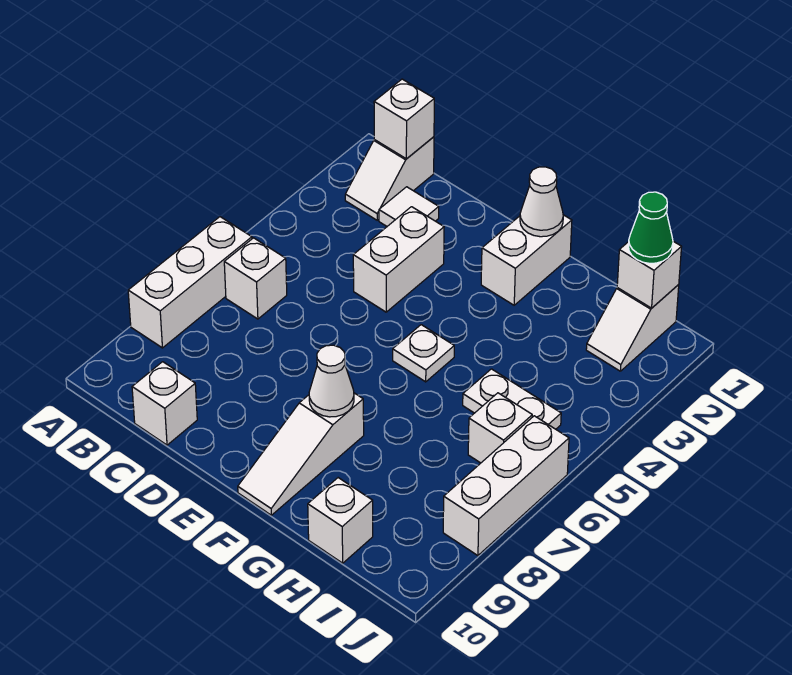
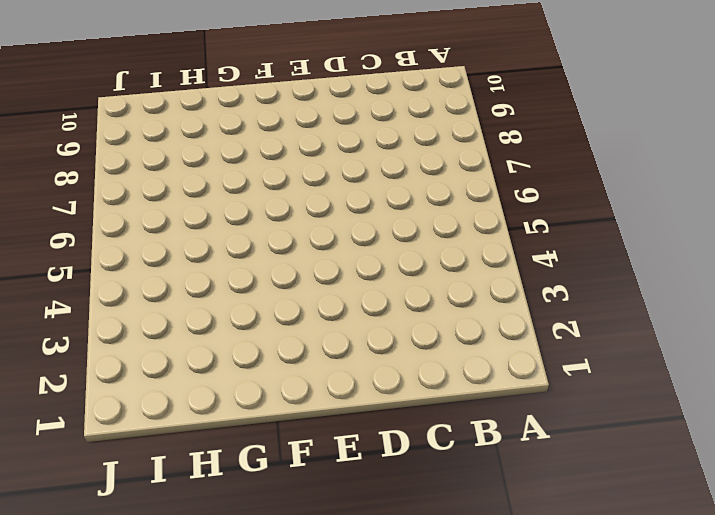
none -> white 1x3 brick [128,217,252,348]
none -> white 1x2 slope [345,137,434,220]
none -> white 1x1 brick [224,238,287,319]

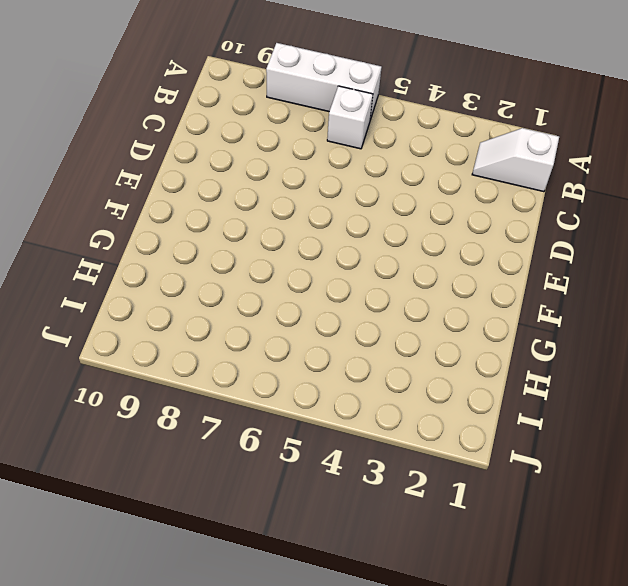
none -> white 1x1 tile [379,187,439,226]
none -> white 1x1 brick [132,362,197,445]
none -> white 1x2 brick [353,207,444,312]

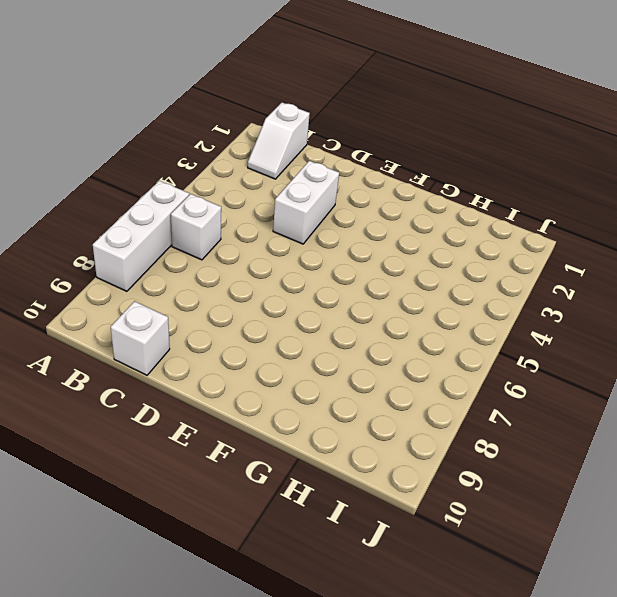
none -> white 1x1 tile [379,187,439,226]
none -> white 1x2 brick [481,215,572,305]
none -> white 1x1 plate [393,325,454,382]

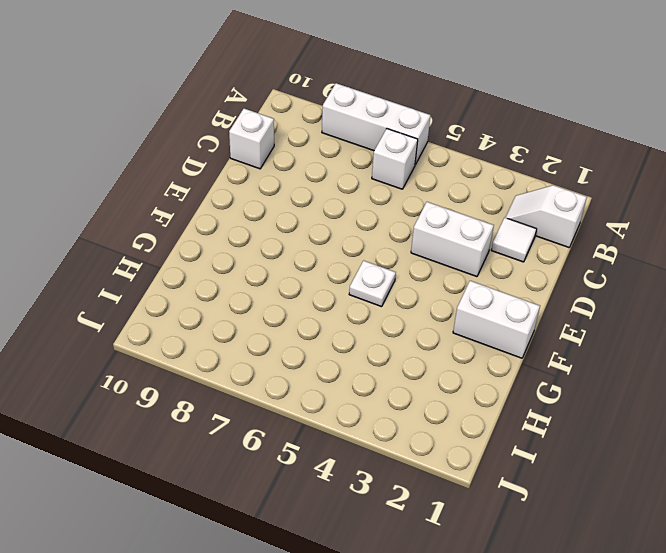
none -> white 1x3 slope [238,393,364,515]
none -> white 1x2 plate [463,369,561,429]
none -> white 1x1 brick [308,478,373,563]

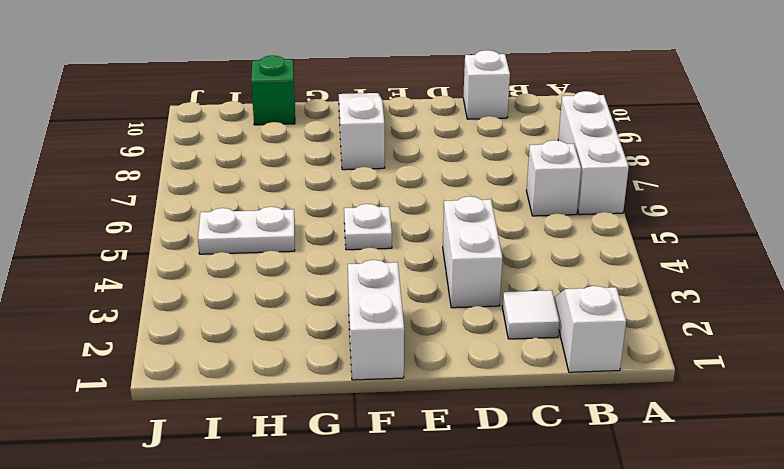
green 1x1 brick [251,55,295,125] -> white 1x1 brick [308,478,373,563]
none -> white 1x2 slope [586,285,679,371]
none -> white 1x1 brick [468,393,532,463]
none -> white 1x3 brick [443,416,569,556]

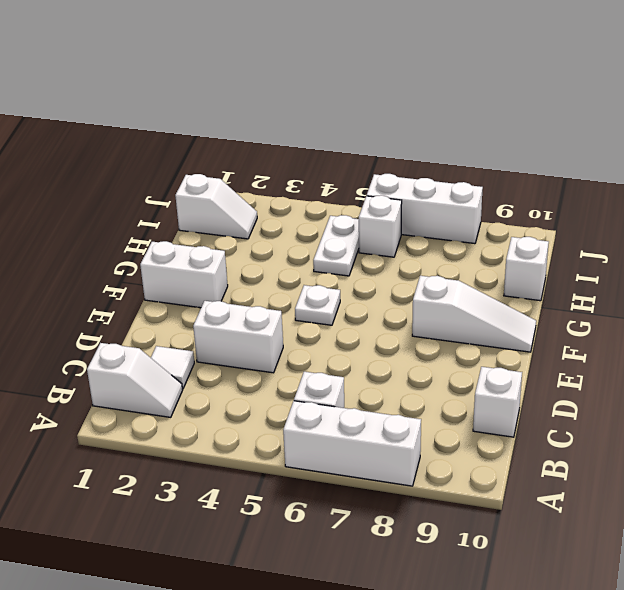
none -> white 1x1 brick [374,79,434,159]
none -> white 1x1 cone [520,167,563,237]
none -> white 1x1 cone [309,345,354,417]

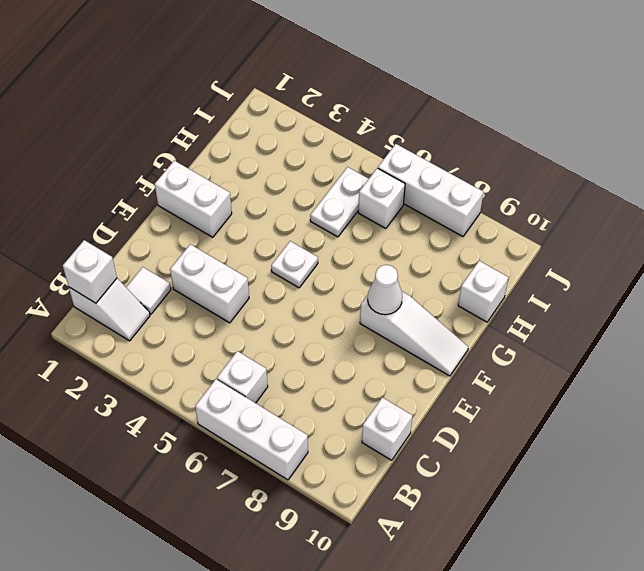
none -> white 1x2 slope [586,285,679,371]
none -> white 1x1 cone [520,167,563,237]
none -> white 1x1 brick [617,241,681,308]

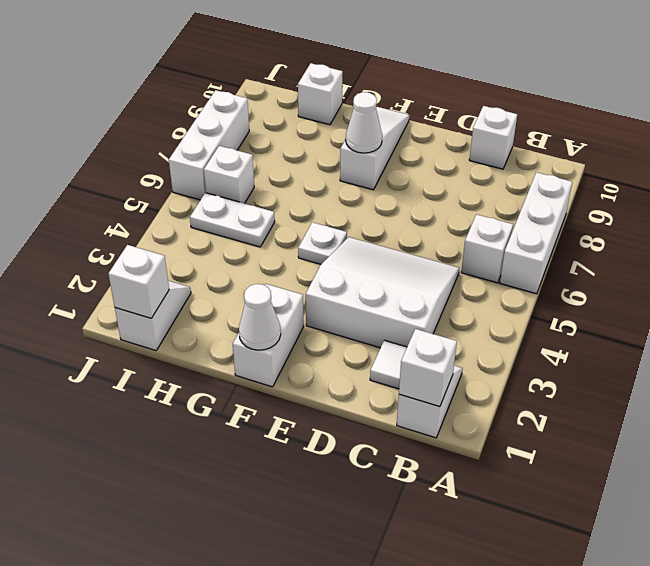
white 3x3 slope [306,237,459,348] -> white 1x2 brick [353,207,444,312]
none -> green 1x1 cone [628,192,673,263]

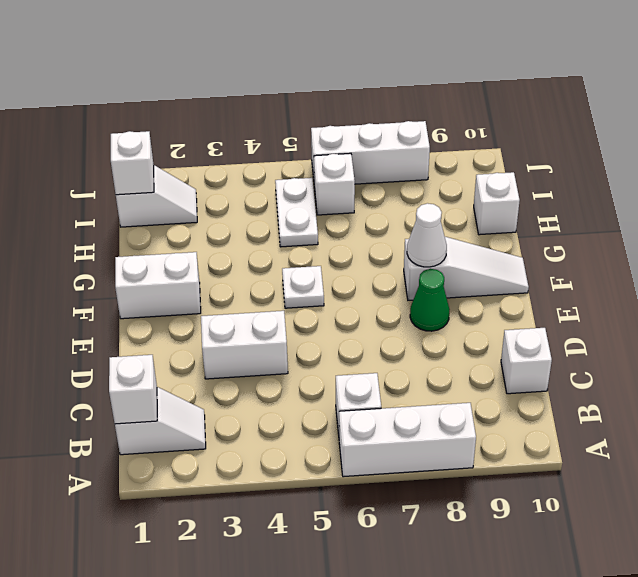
green 1x1 cone [410,269,450,331] -> green 1x1 cone moved to [628,192,673,263]
none -> white 1x1 tile [379,187,439,226]
none -> white 1x1 cone [520,167,563,237]

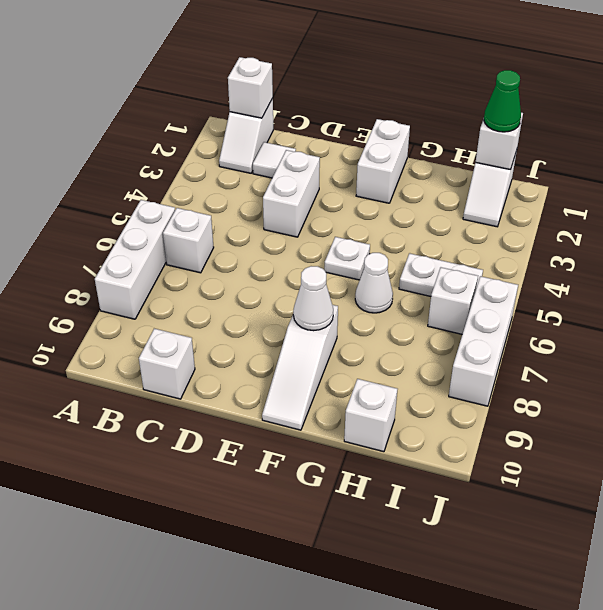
white 1x1 cone [355,253,393,313] -> white 1x1 cone moved to [520,167,563,237]

